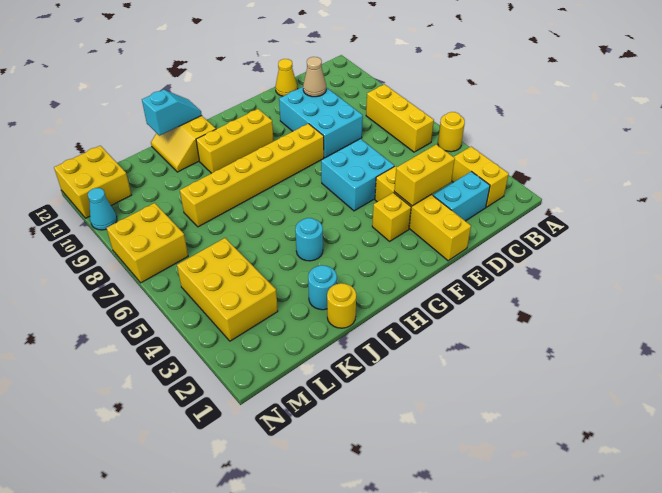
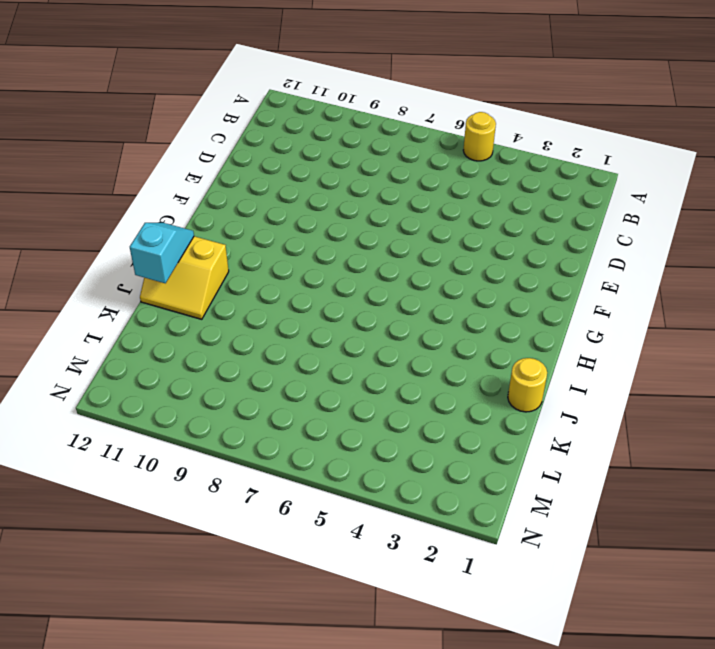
none -> yellow 1x2 brick [452,147,509,207]
none -> yellow 1x3 brick [366,84,434,152]
none -> cyan 1x2 brick [433,172,490,221]

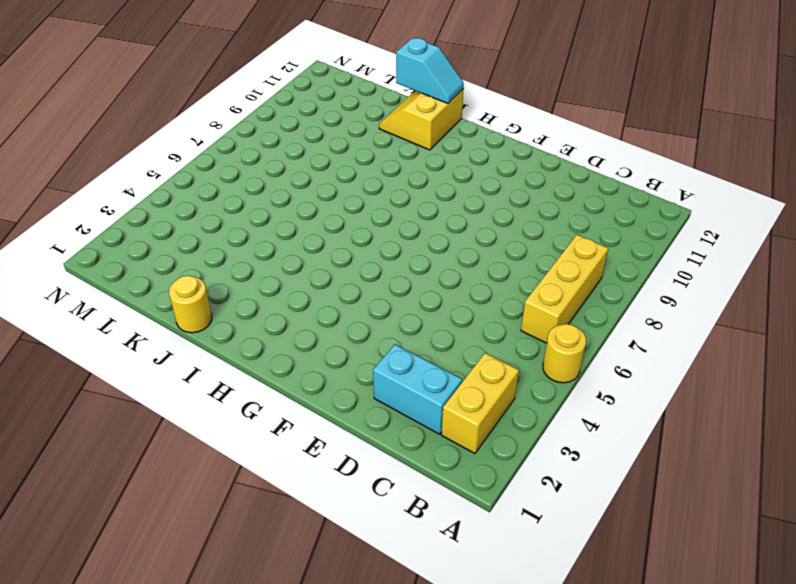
none -> cyan 2x3 brick [279,87,363,158]
none -> yellow 1x1 cone [275,59,298,96]
none -> yellow 1x4 brick [375,166,471,261]

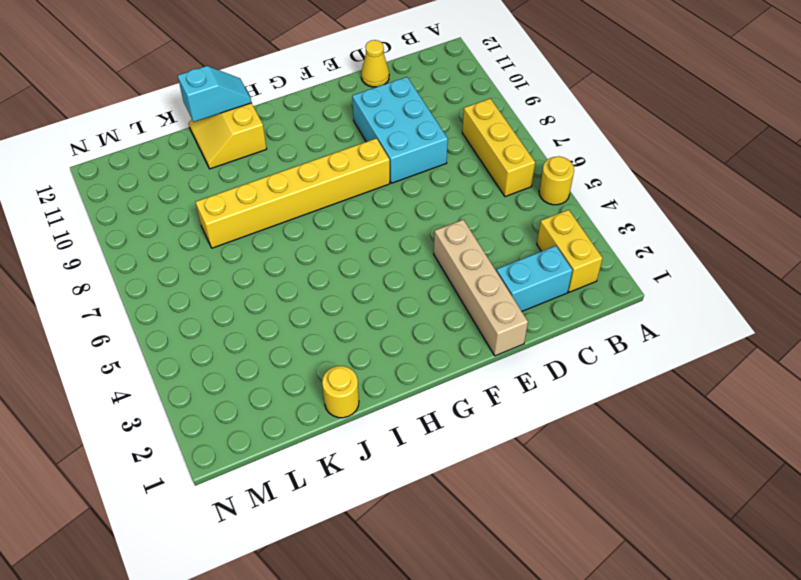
tan 1x4 brick [434,220,528,356] -> yellow 1x4 brick [375,166,471,261]
none -> cyan 2x2 brick [321,139,394,211]
none -> yellow 1x1 brick [372,193,411,241]
none -> yellow 1x3 brick [196,109,274,173]

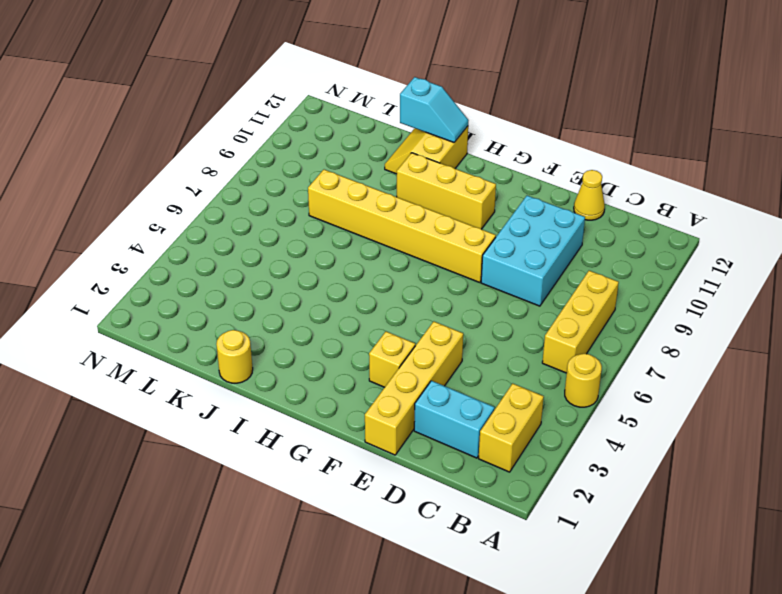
none -> cyan 2x2 brick [321,139,394,211]
none -> cyan 1x1 round brick [295,218,323,261]
none -> cyan 1x1 round brick [308,265,337,310]

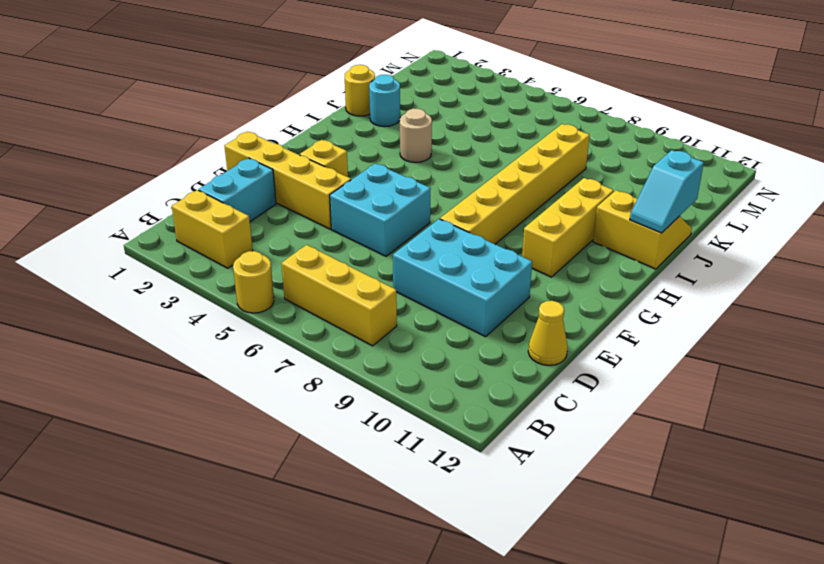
tan 1x1 round brick [400,109,432,162] -> cyan 1x1 round brick [295,218,323,261]
none -> yellow 2x3 brick [177,238,278,341]
none -> yellow 2x2 brick [106,203,188,283]
none -> yellow 2x2 brick [54,146,131,218]

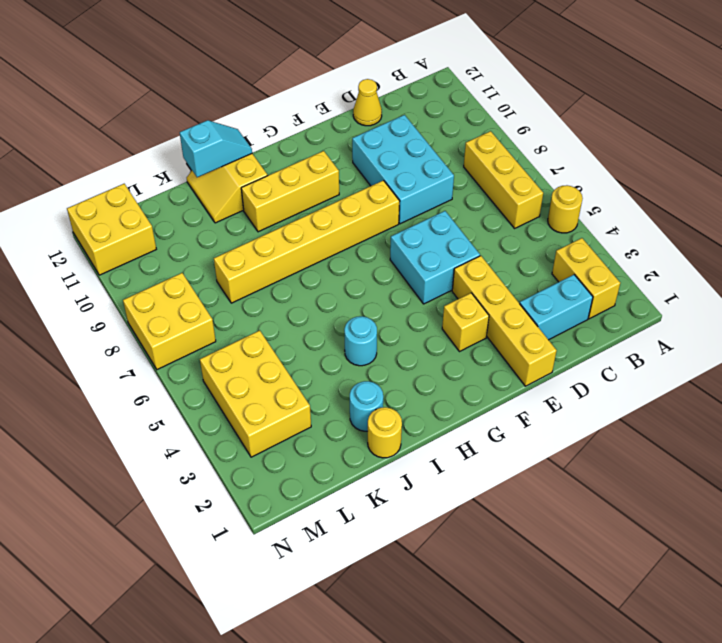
none -> cyan 1x1 cone [88,188,117,230]
none -> yellow 1x2 brick [394,144,455,206]
none -> tan 1x1 cone [303,57,326,97]

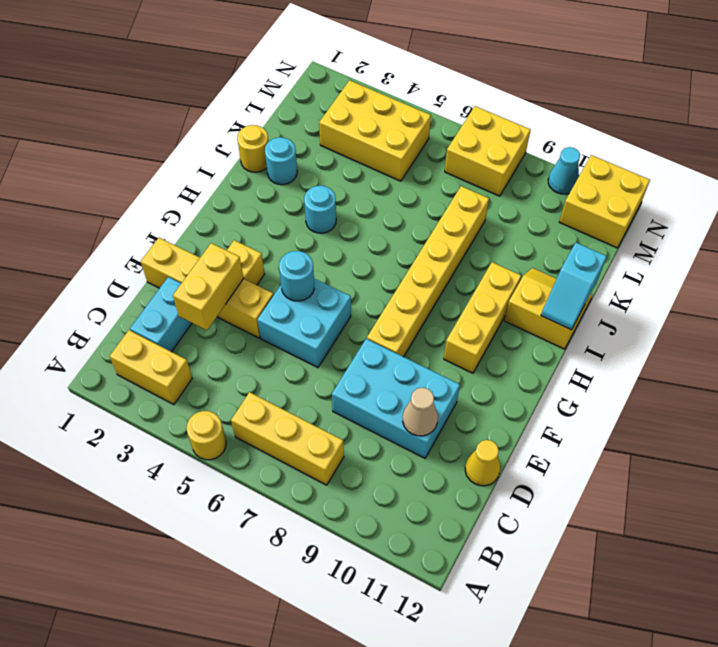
cyan 1x1 round brick [279,251,314,301] -> none

